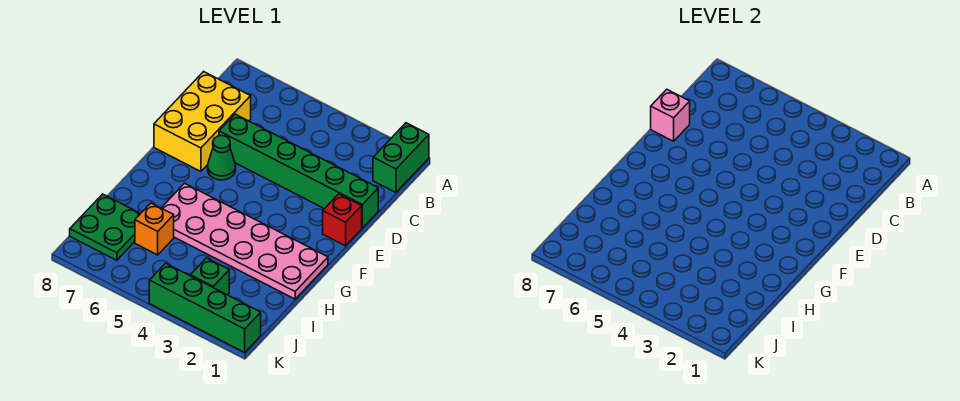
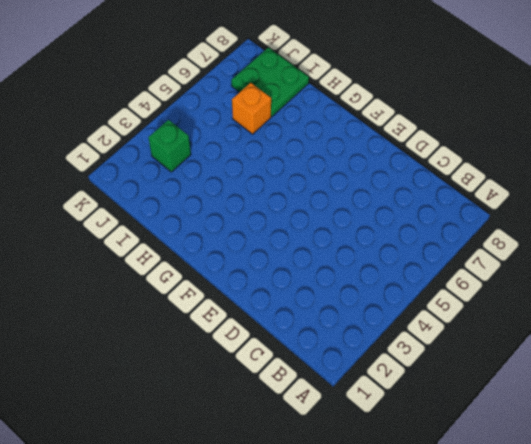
none -> green 1x2 brick [373,123,429,192]
none -> yellow 2x3 brick [154,72,251,171]

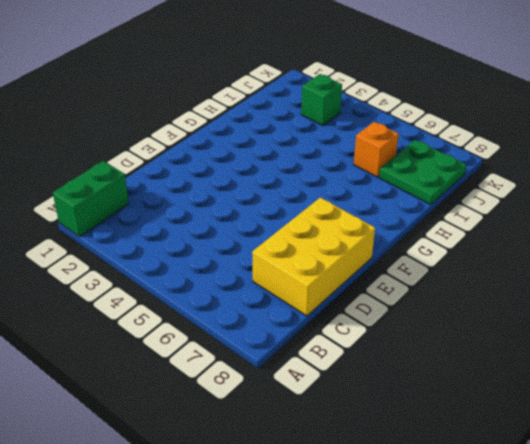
none -> green 1x6 brick [219,114,378,228]
none -> red 1x1 brick [323,194,362,246]

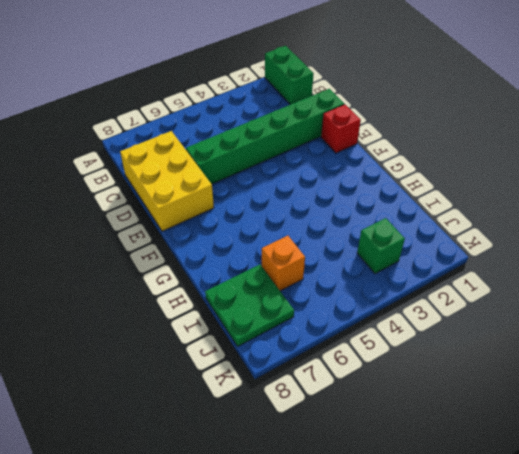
none -> green 1x1 cone [208,135,236,180]
none -> pink 2x6 plate [162,183,328,299]

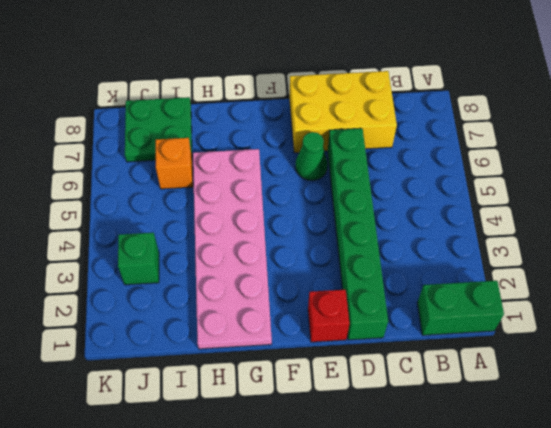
none -> green 1x4 brick [149,263,261,352]
none -> pink 1x1 brick [651,89,690,141]

